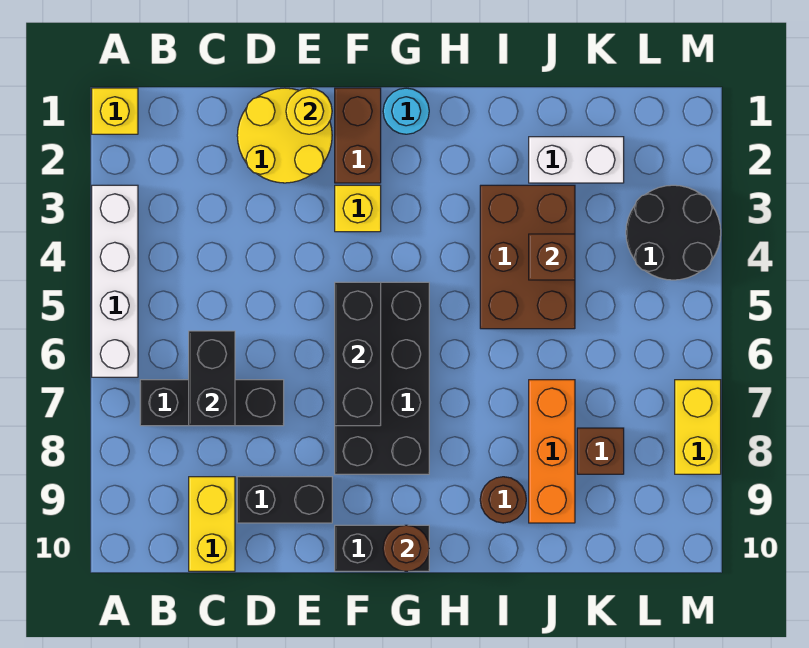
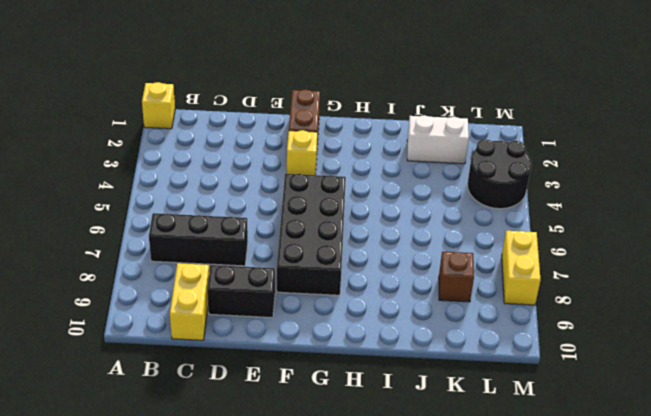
none -> white 1x4 brick [92,185,138,377]
none -> yellow 2x2 round brick [237,88,332,183]
none -> black 1x2 brick [335,525,429,571]

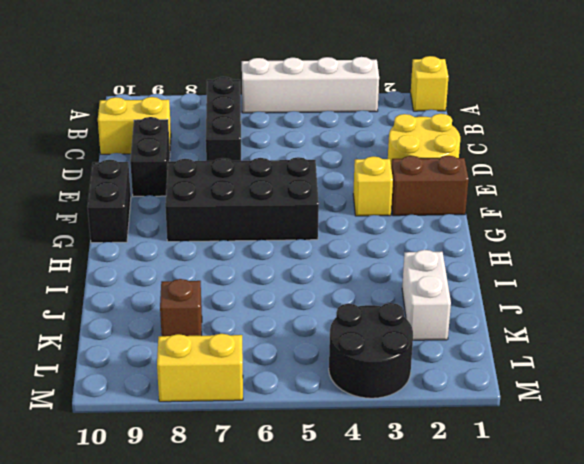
none -> cyan 1x1 round brick [383,88,429,134]
none -> brown 2x3 brick [480,185,575,329]
none -> brown 1x1 round brick [480,477,526,523]

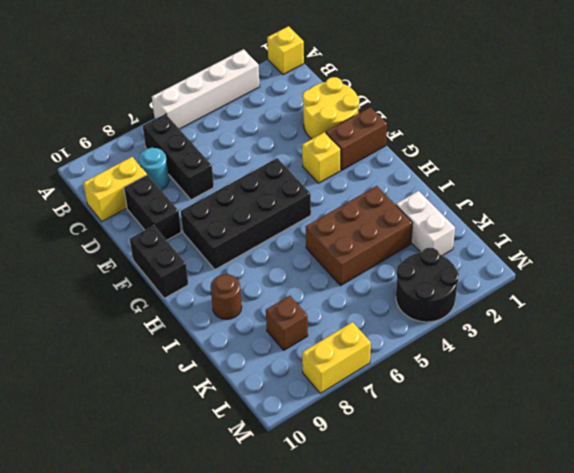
cyan 1x1 round brick [139,148,169,190] -> cyan 1x1 round brick moved to [383,88,429,134]
none -> orange 1x3 brick [529,380,575,523]
none -> black 1x2 brick [189,331,235,426]
none -> yellow 1x1 round brick [286,88,332,134]

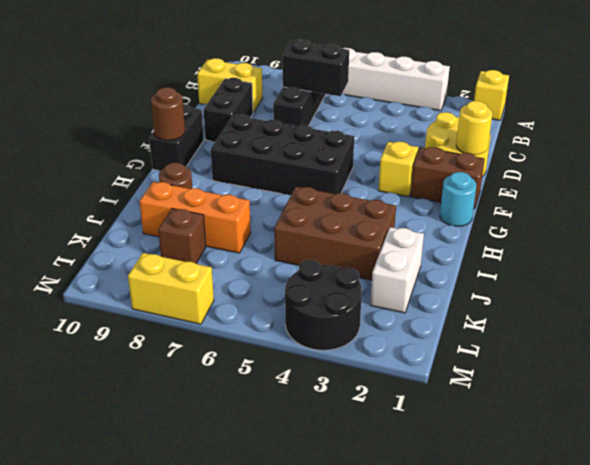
none -> black 1x3 brick [335,282,381,426]
none -> brown 1x1 brick [529,234,575,280]

